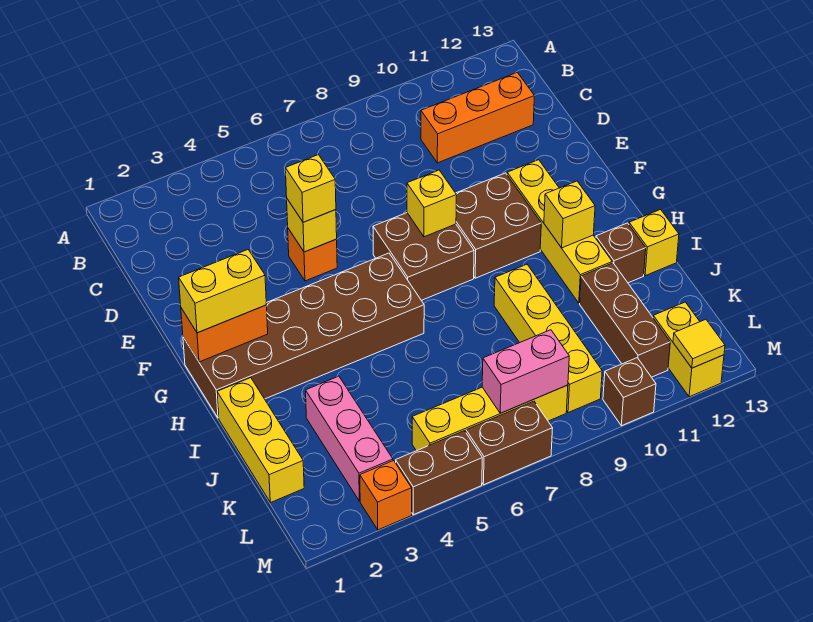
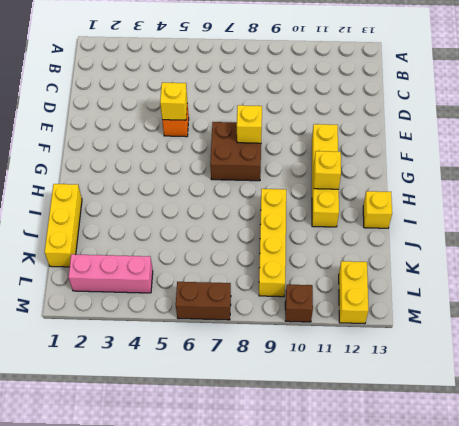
pink 1x3 brick [68,254,153,293] -> pink 1x3 brick turned to [306,376,393,501]
none -> orange 1x3 brick [421,72,534,163]
none -> brown 2x2 brick [456,173,541,278]
none -> brown 2x6 brick [183,253,424,418]

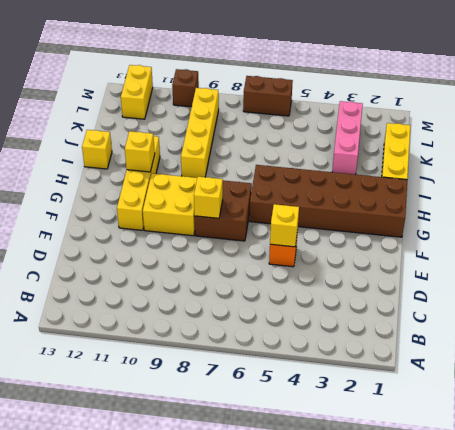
yellow 2x2 brick [143,173,197,236] -> brown 2x2 brick [456,173,541,278]
none -> orange 1x3 brick [421,72,534,163]
none -> brown 1x1 brick [596,223,646,283]
none -> brown 1x3 brick [580,263,670,377]

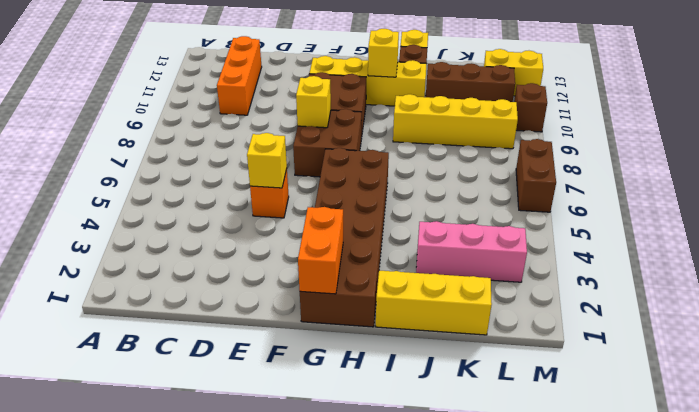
none -> yellow 1x4 brick [412,385,568,451]
none -> orange 1x1 brick [360,461,412,530]
none -> brown 1x2 brick [395,431,482,515]

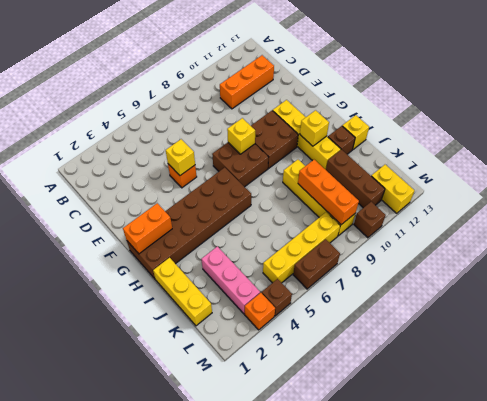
orange 1x3 brick [298,160,359,225] -> none
brown 1x1 brick [262,279,292,316] -> brown 1x2 brick [395,431,482,515]
none -> pink 1x2 brick [482,330,569,413]
none -> yellow 1x1 tile [673,319,725,368]
none -> yellow 1x1 brick [285,155,336,222]

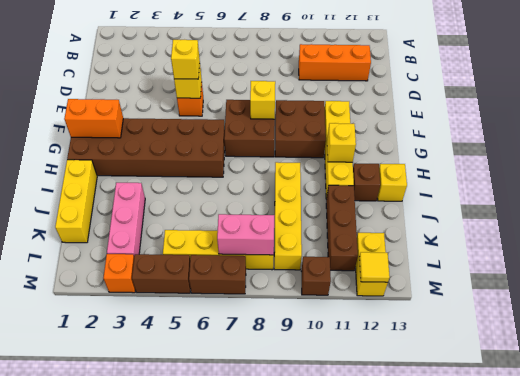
none -> yellow 1x2 brick [179,250,266,333]

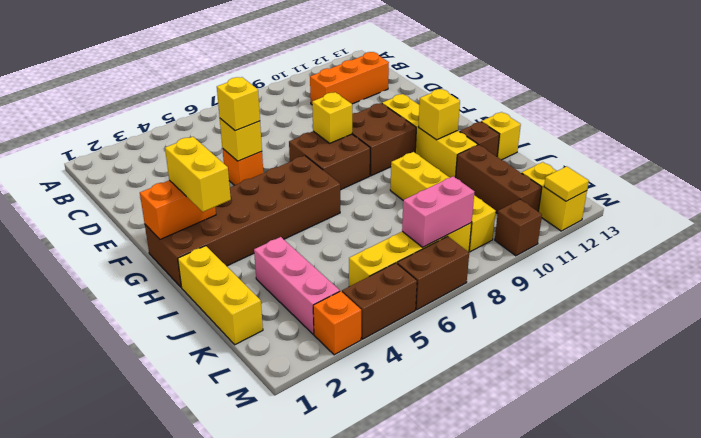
yellow 1x2 brick [165,137,231,212] -> yellow 1x2 brick turned to [179,250,266,333]

